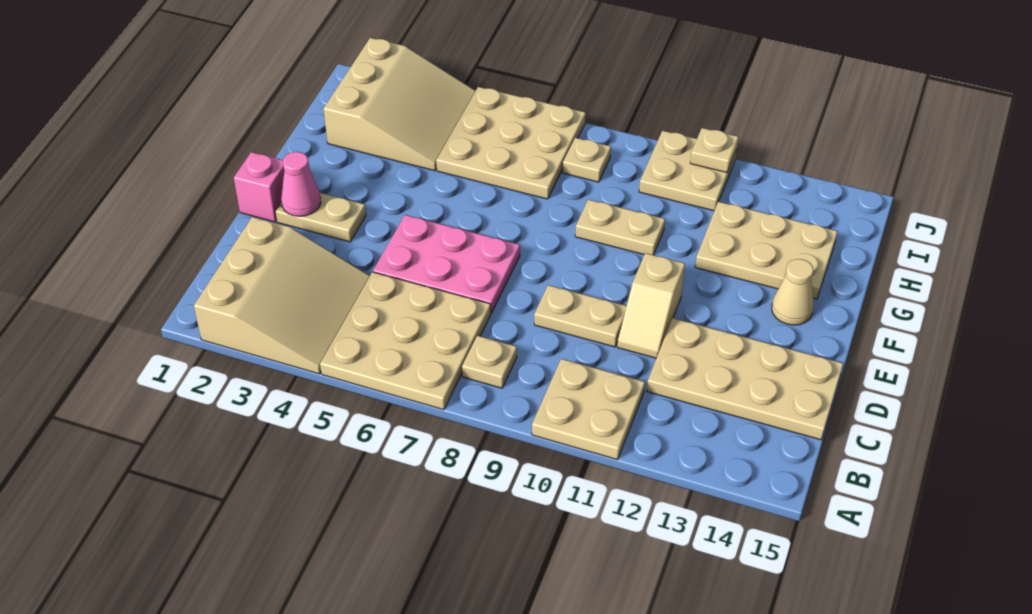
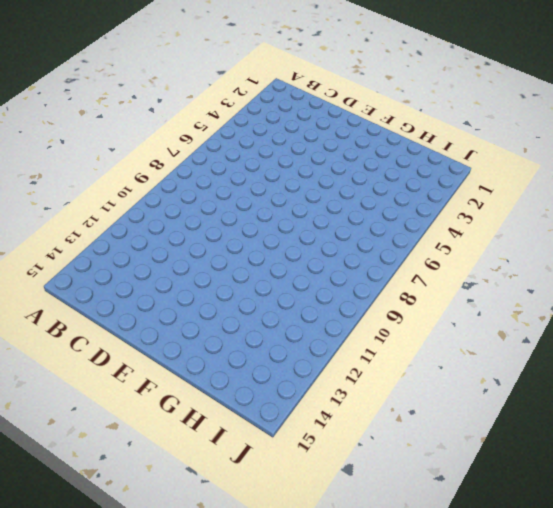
none -> tan 3x3 slope [194,217,370,374]
none -> tan 3x3 plate [320,272,491,410]
none -> tan 2x2 plate [532,359,645,460]

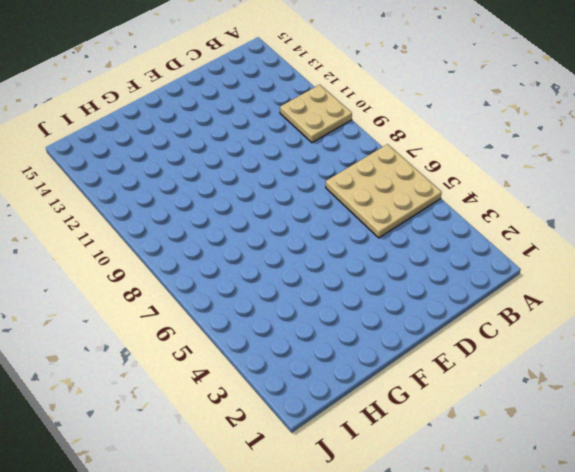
none -> tan 3x3 slope [194,217,370,374]
none -> tan 1x1 plate [462,336,517,388]
none -> tan 2x4 plate [647,318,843,440]

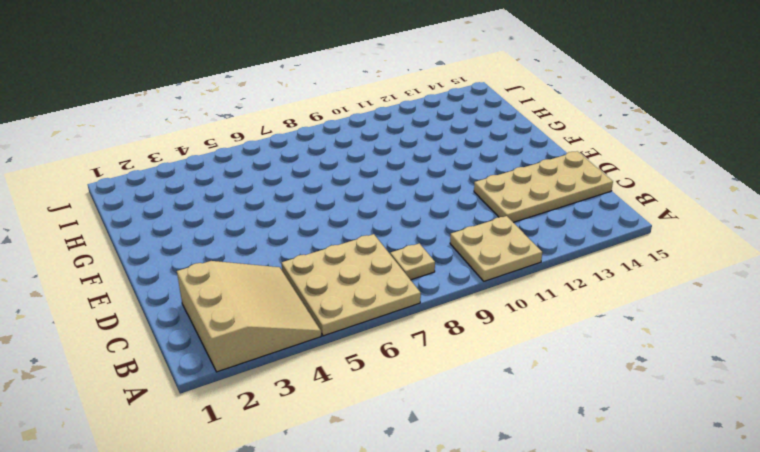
none -> pink 2x3 plate [373,215,520,313]
none -> tan 1x2 plate [534,285,627,347]
none -> tan 1x2 slope [617,253,685,358]

